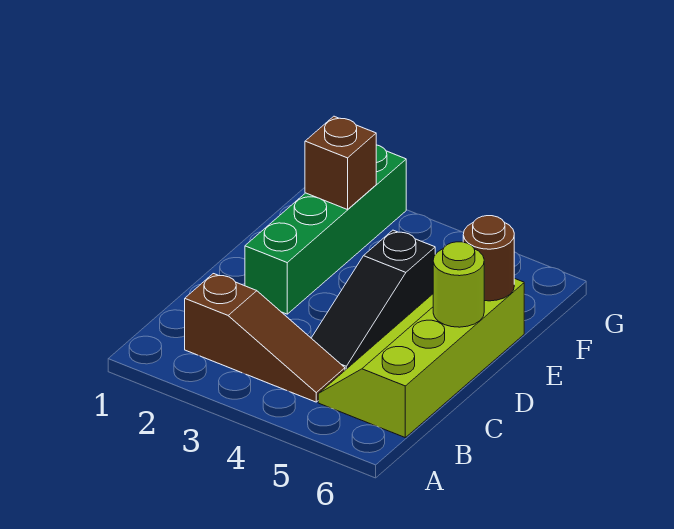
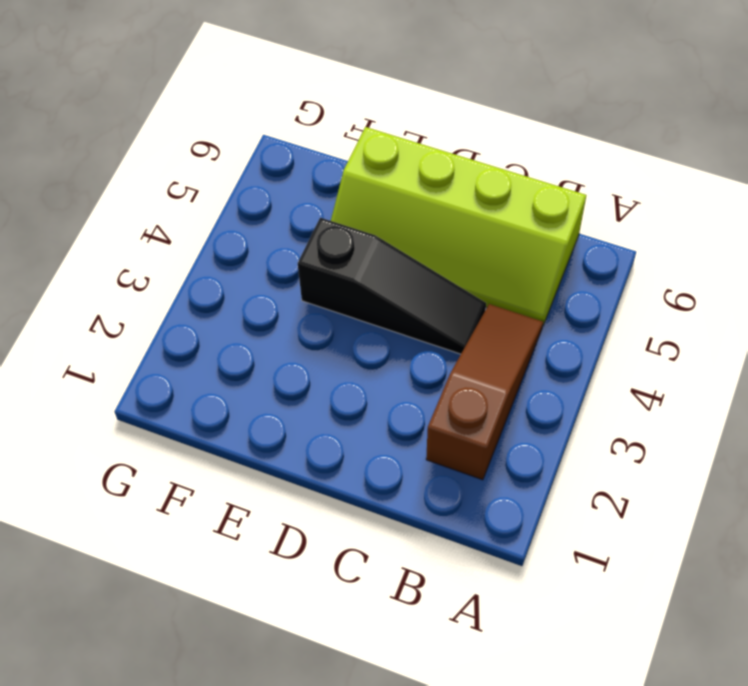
none -> green 1x4 brick [245,145,406,314]
none -> lime 1x1 round brick [433,242,484,327]

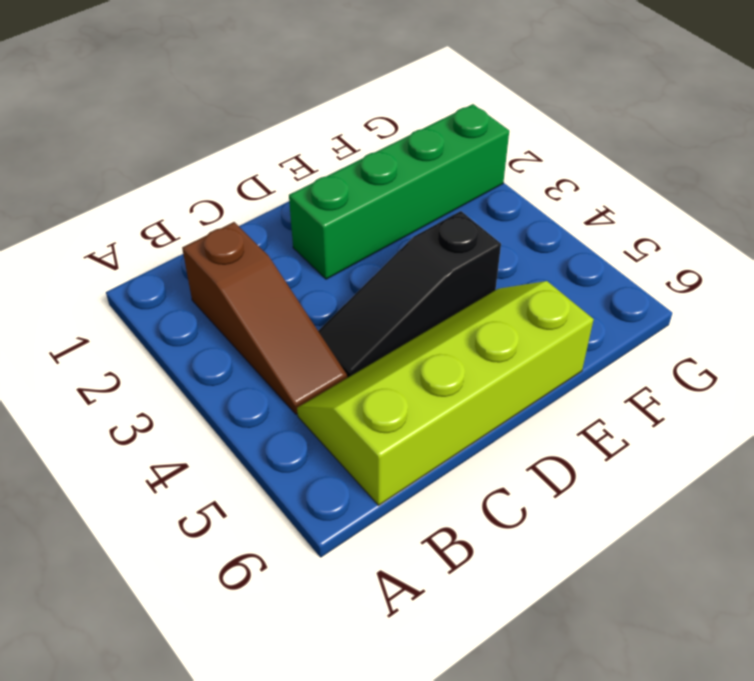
none -> lime 1x1 round brick [433,242,484,327]
none -> brown 1x1 round brick [463,216,514,301]

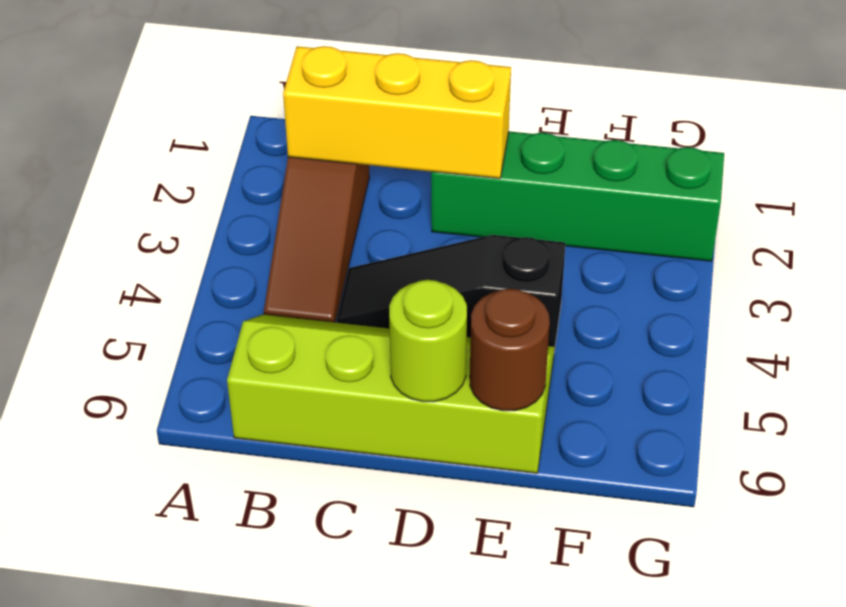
yellow 1x3 brick [283,46,511,179] -> none
none -> brown 1x1 brick [305,116,376,210]

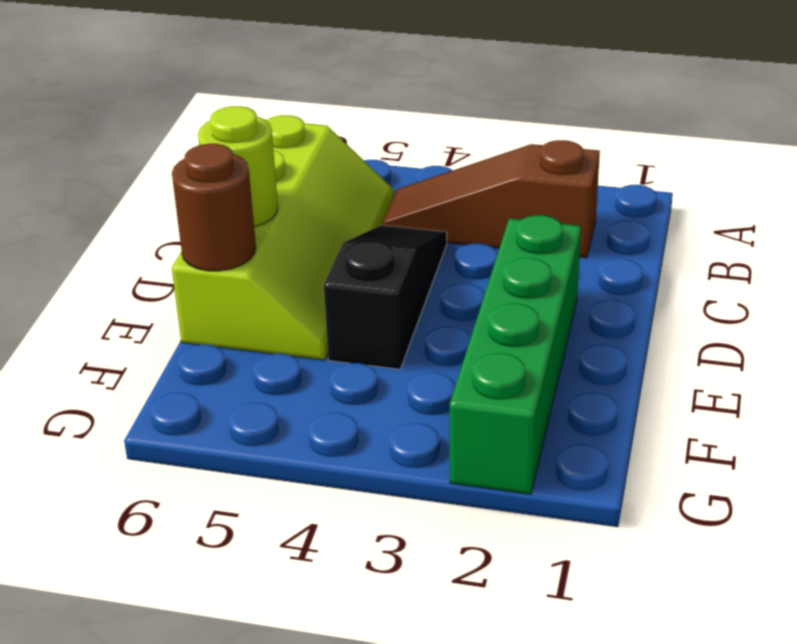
none -> brown 1x1 brick [305,116,376,210]

